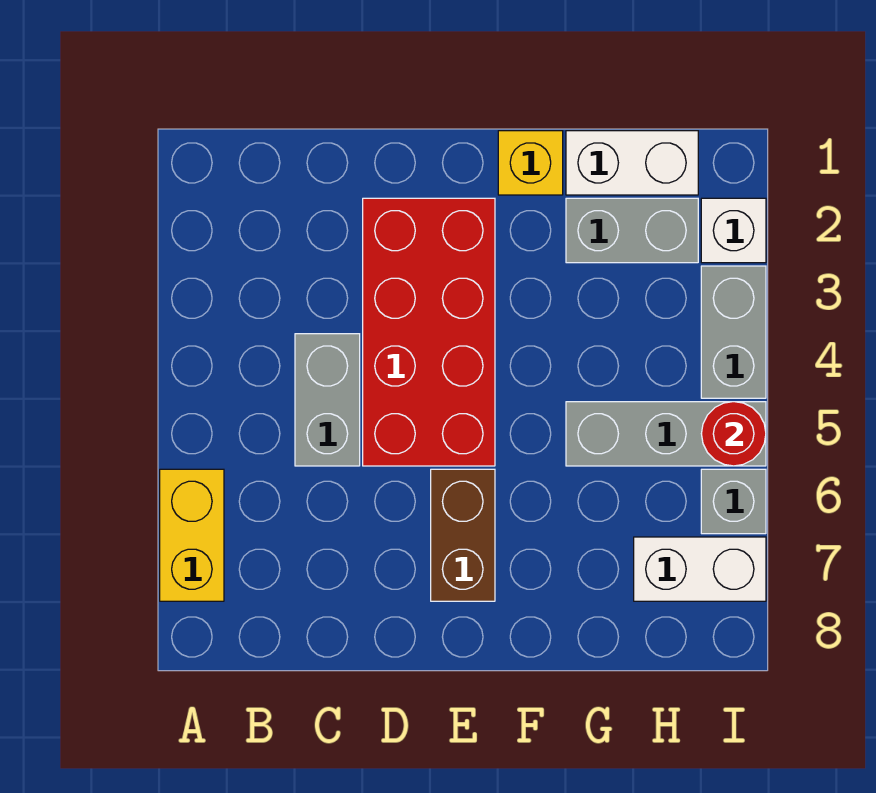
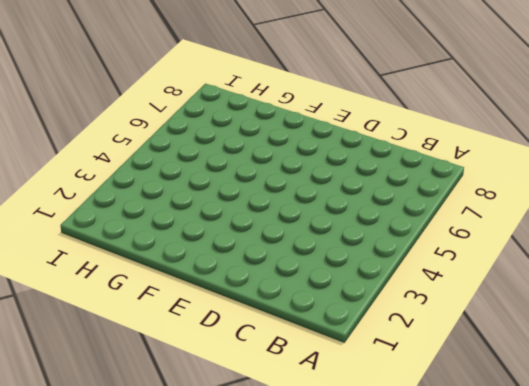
none -> yellow 1x2 brick [160,469,224,601]
none -> grey 1x2 brick [295,334,360,466]
none -> red 2x4 brick [363,198,495,466]

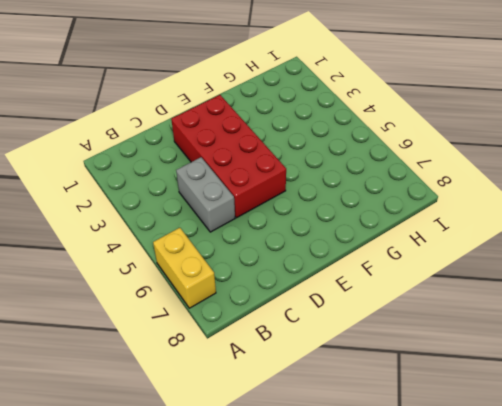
none -> brown 1x2 brick [431,469,495,601]
none -> yellow 1x1 brick [498,131,563,195]
none -> white 1x2 brick [566,131,698,195]

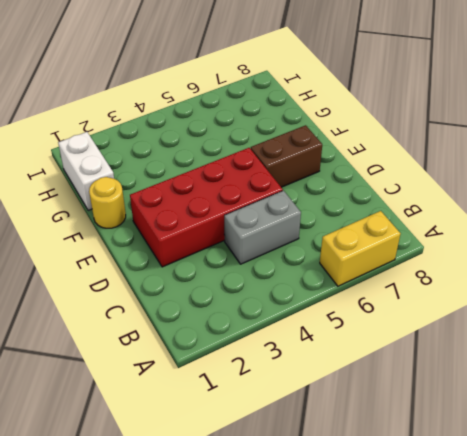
yellow 1x1 round brick [89,177,126,228] -> yellow 1x1 brick [498,131,563,195]
none -> grey 1x2 brick [566,198,698,263]
none -> grey 1x3 brick [566,402,766,466]
none -> white 1x2 brick [634,537,766,601]

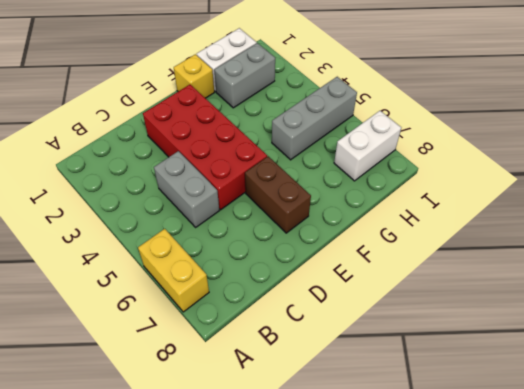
none -> white 1x1 brick [701,198,766,263]
none -> grey 1x2 brick [701,266,766,398]
none -> grey 1x1 brick [701,469,766,534]

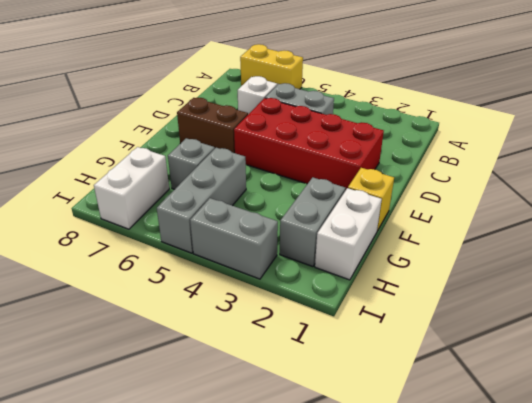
white 1x1 brick [237,76,277,114] -> white 1x1 brick moved to [701,198,766,263]
grey 1x1 brick [168,138,215,189] -> grey 1x1 brick moved to [701,469,766,534]
none -> red 1x1 round brick [701,402,766,466]

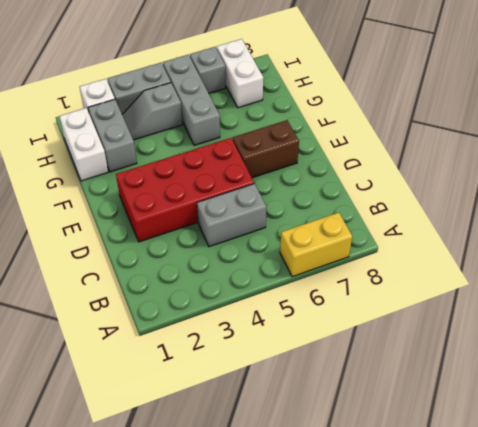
grey 1x2 slope [122,83,183,140] -> none
none -> yellow 1x1 brick [498,131,563,195]
none -> red 1x1 round brick [701,402,766,466]

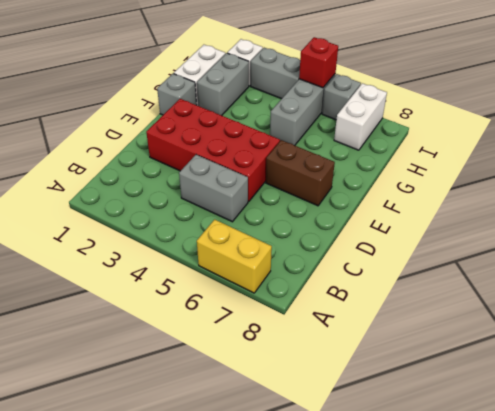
grey 1x1 brick [157,74,197,115] -> yellow 1x1 brick [498,131,563,195]
red 1x1 brick [299,37,338,88] -> red 1x1 round brick [701,402,766,466]

